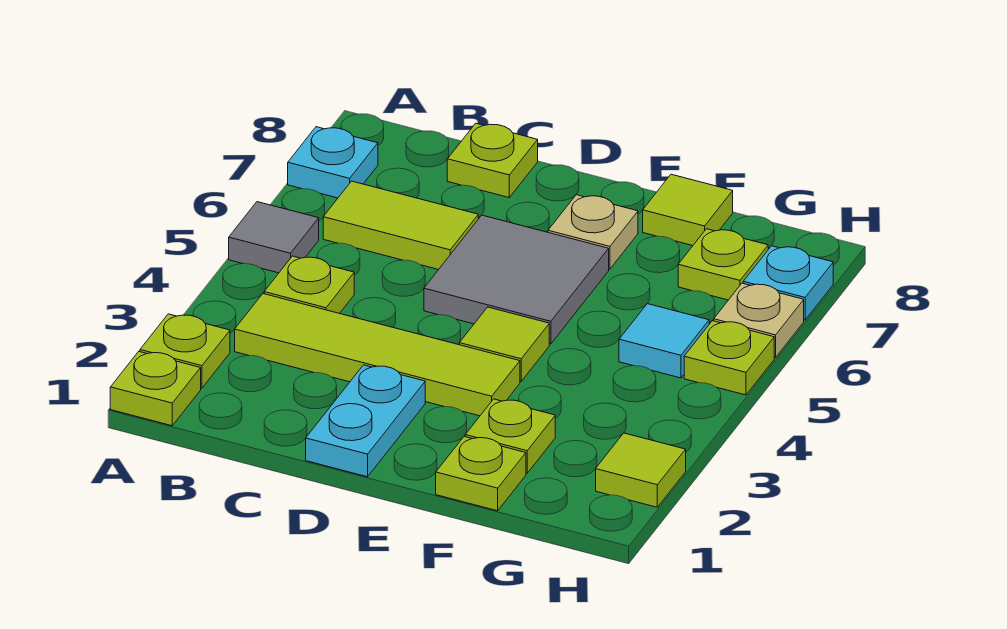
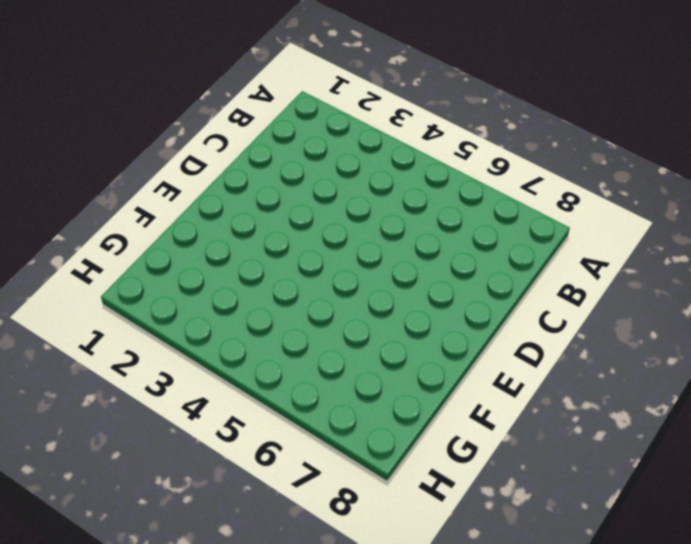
none -> lime 1x1 plate [110,352,201,426]
none -> lime 1x1 plate [140,314,230,388]
none -> grey 1x1 tile [229,202,319,273]

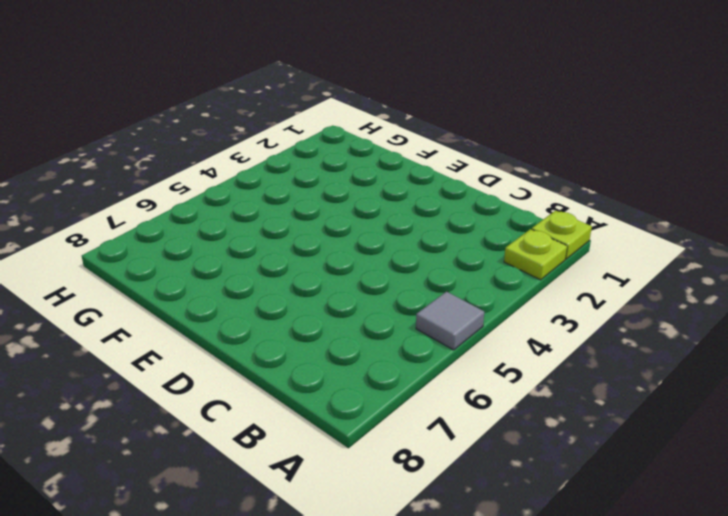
none -> cyan 1x1 plate [288,127,378,198]
none -> lime 1x4 tile [235,294,520,416]
none -> lime 1x1 plate [264,256,354,314]

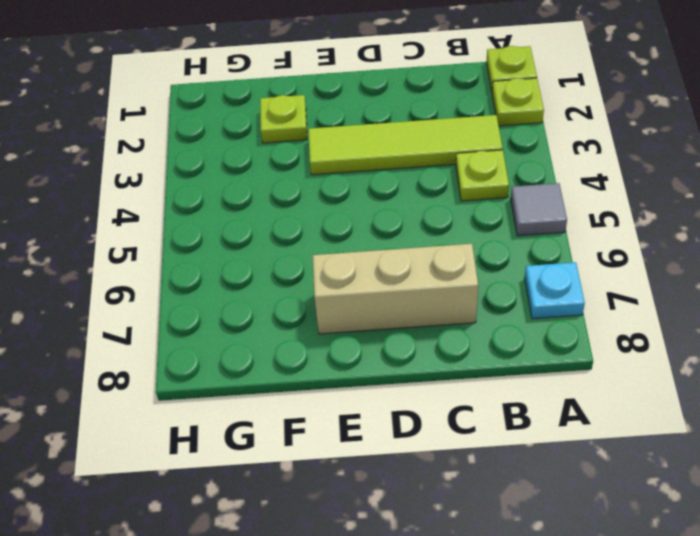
tan 1x3 brick [313,244,478,334] -> tan 1x1 plate [548,195,638,269]
none -> lime 1x2 tile [323,181,478,270]
none -> lime 1x1 plate [447,123,538,197]
none -> cyan 1x2 plate [306,365,425,477]

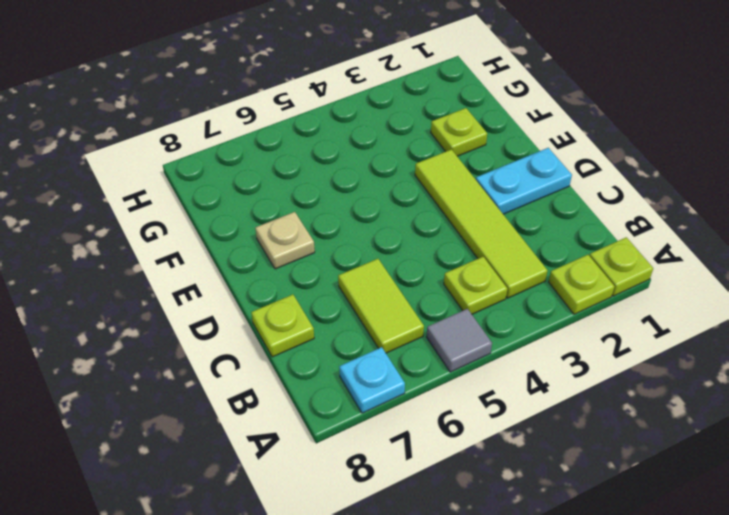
none -> grey 2x2 tile [424,215,609,344]
none -> lime 1x1 tile [459,307,549,381]
none -> lime 1x1 plate [436,437,526,511]

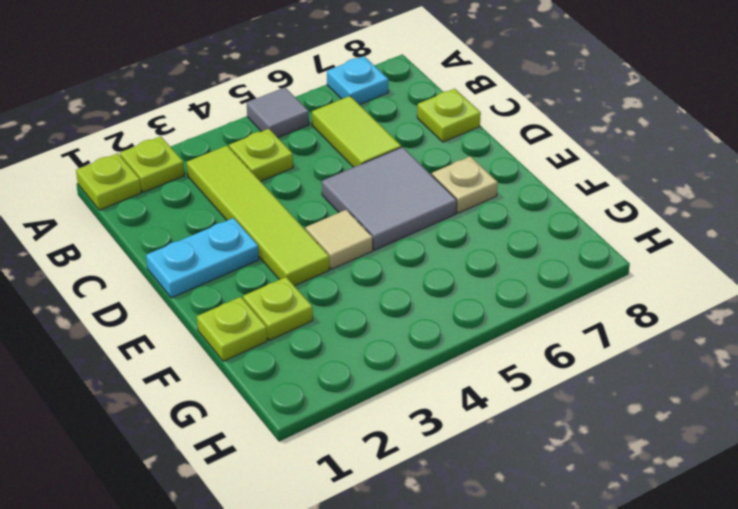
tan 1x1 tile [306,210,373,269] -> lime 1x1 tile [459,307,549,381]
none -> lime 1x1 tile [643,174,733,246]
none -> cyan 1x1 tile [619,304,709,378]
none -> lime 1x1 plate [678,229,768,300]

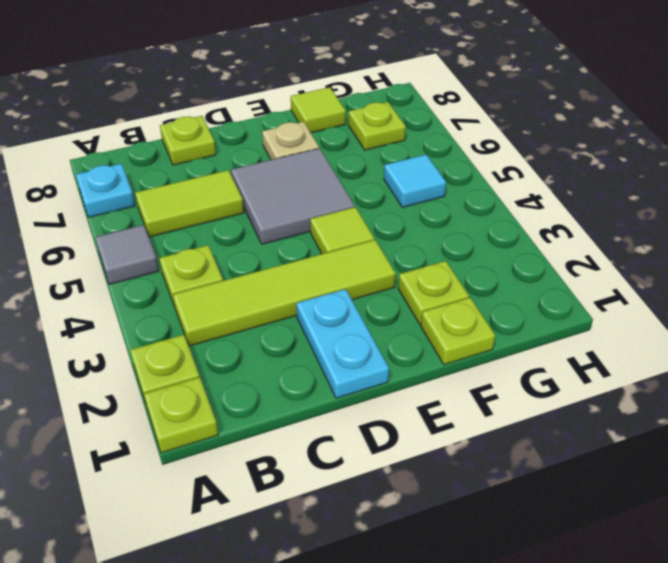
none -> lime 1x1 tile [596,433,686,507]
none -> lime 1x1 plate [684,321,774,395]
none -> tan 1x1 plate [714,283,804,358]

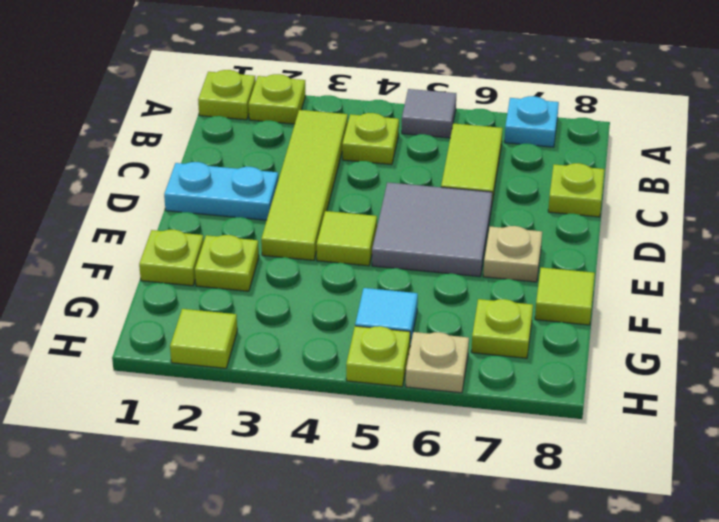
none -> cyan 1x1 plate [743,246,833,320]

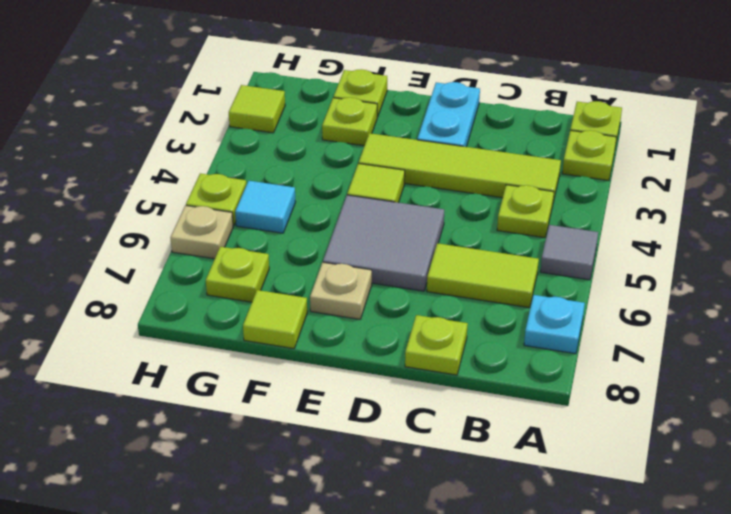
none -> cyan 1x1 plate [743,246,833,320]

